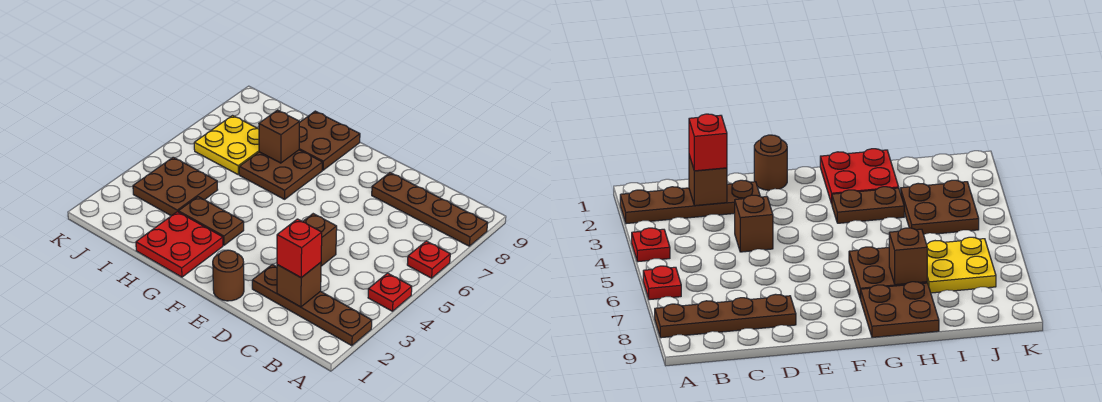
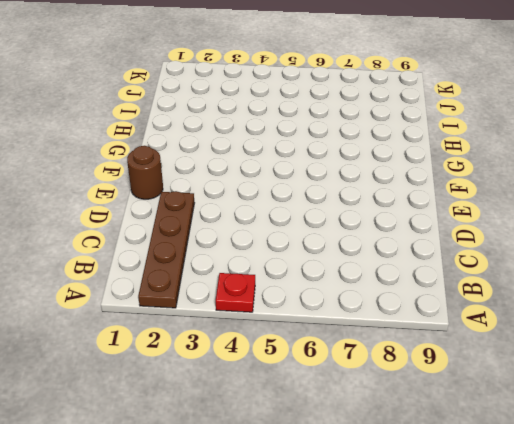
none -> red 1x1 plate [407,241,450,278]
none -> brown 1x4 plate [372,173,488,246]
none -> brown 1x1 brick [303,214,337,266]

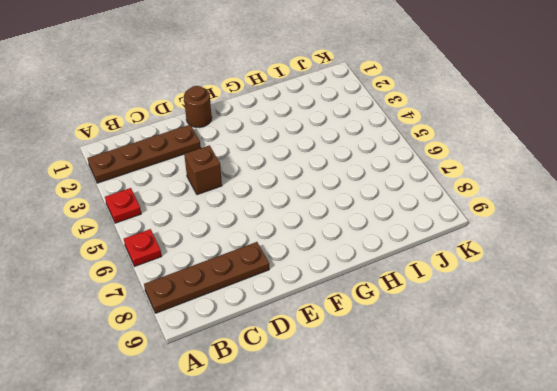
none -> red 2x2 plate [136,212,223,277]
none -> brown 1x2 plate [178,197,244,245]
none -> brown 2x2 plate [239,150,322,199]

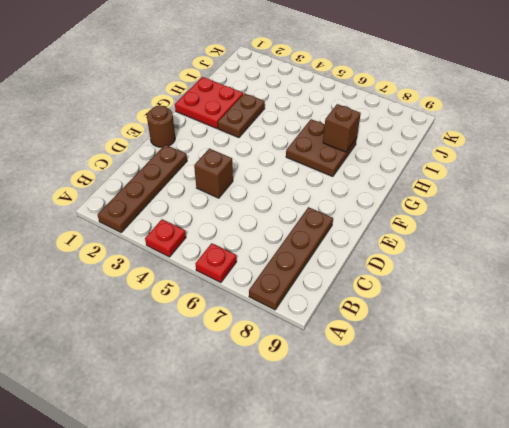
none -> brown 2x2 plate [299,111,360,170]
none -> brown 2x2 plate [133,157,218,216]
none -> yellow 2x2 plate [194,116,259,175]

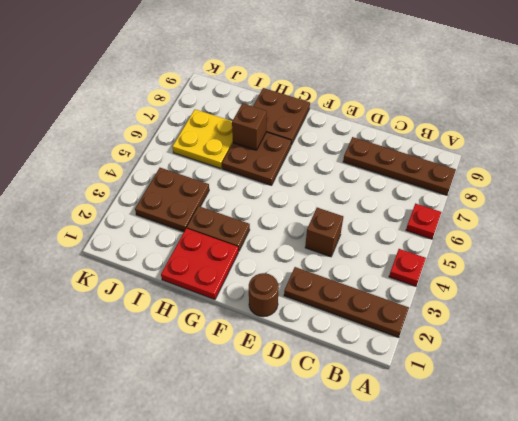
none -> brown 1x1 brick [277,262,321,307]
none -> red 1x1 brick [277,219,322,278]

